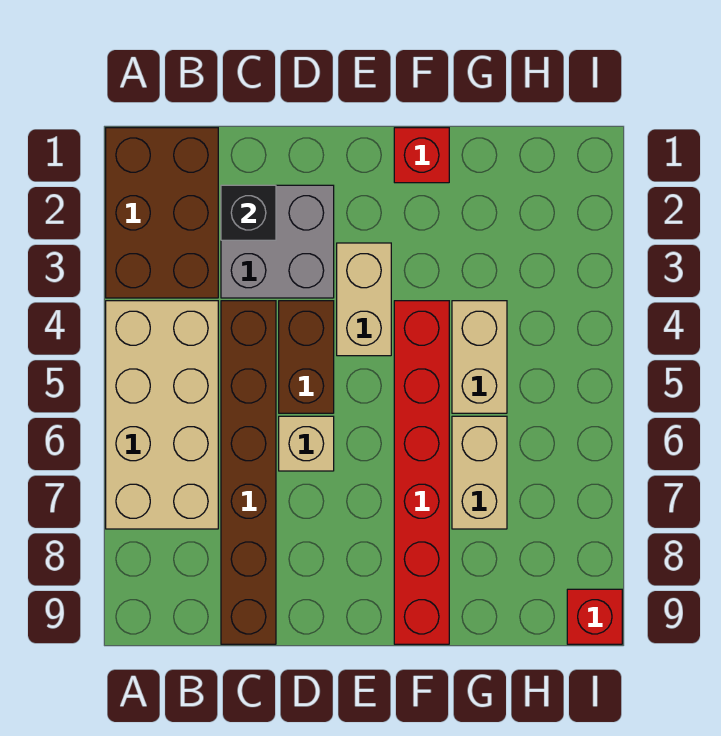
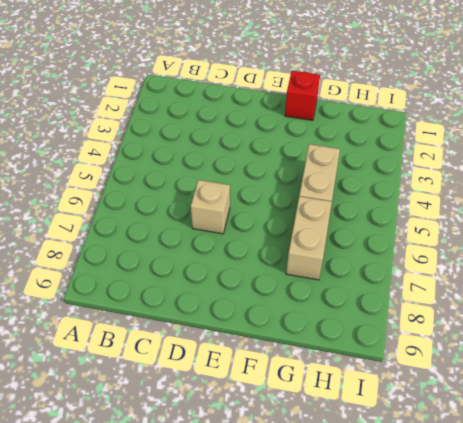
none -> brown 2x3 brick [106,128,218,298]
none -> tan 2x4 brick [106,301,218,529]
none -> grey 2x2 brick [221,185,334,298]

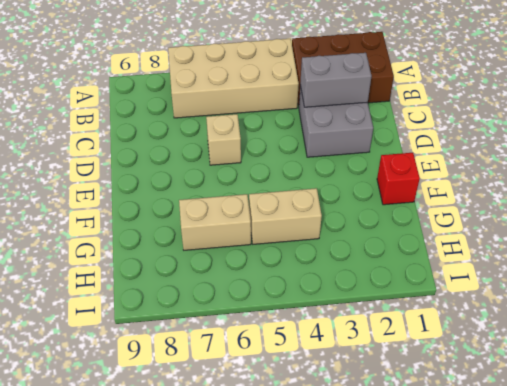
grey 1x2 brick [300,53,372,107] -> black 1x1 brick [221,185,276,240]
none -> brown 1x6 brick [221,301,276,644]
none -> brown 1x2 brick [279,301,334,413]
none -> tan 1x2 brick [337,243,391,356]

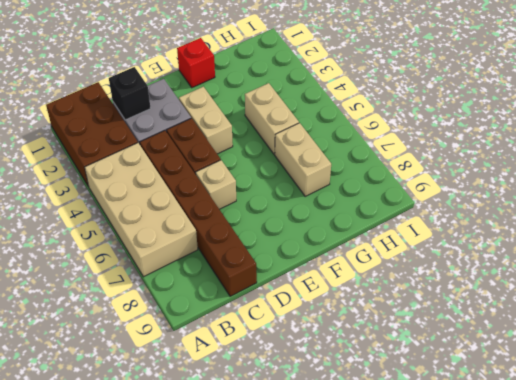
none -> red 1x6 brick [394,301,449,644]
none -> red 1x1 brick [567,589,622,644]

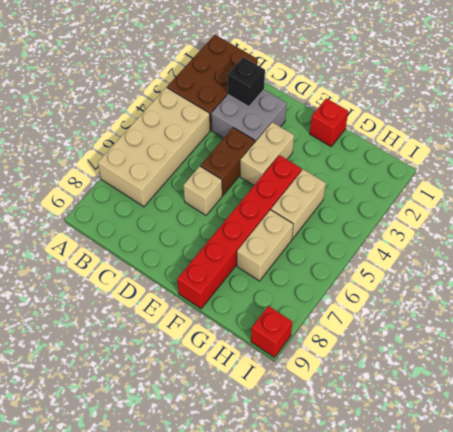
none -> brown 1x6 brick [221,301,276,644]

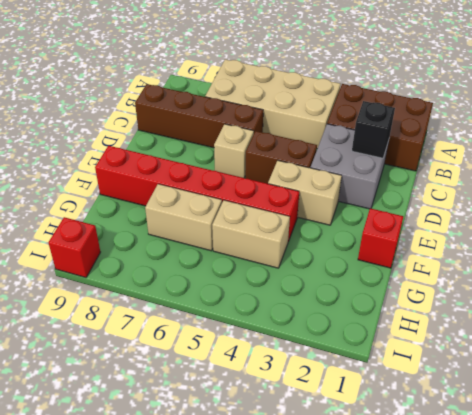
brown 1x4 brick [135,84,263,148] -> brown 1x6 brick [221,301,276,644]

